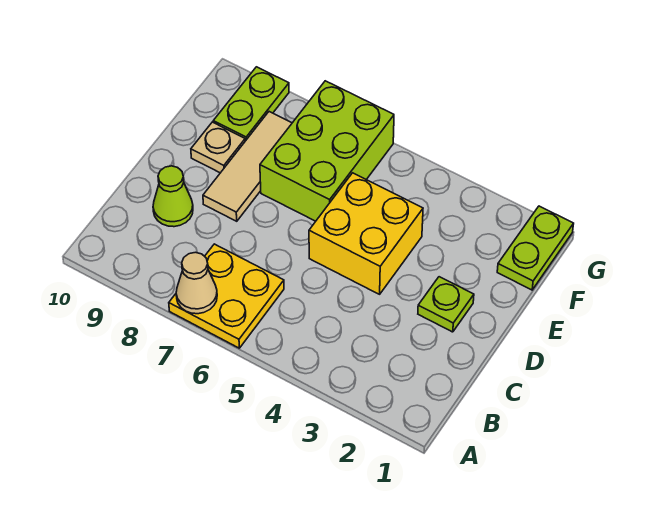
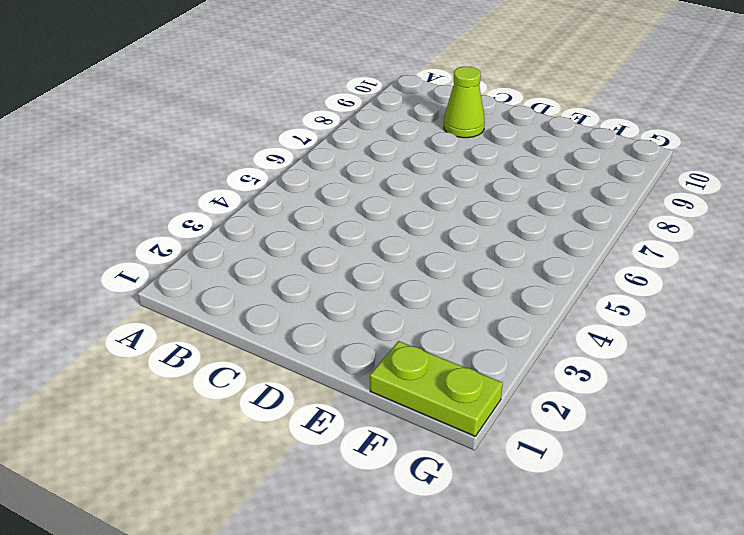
none -> yellow 2x2 plate [169,244,284,348]
none -> lime 1x1 plate [418,277,474,332]

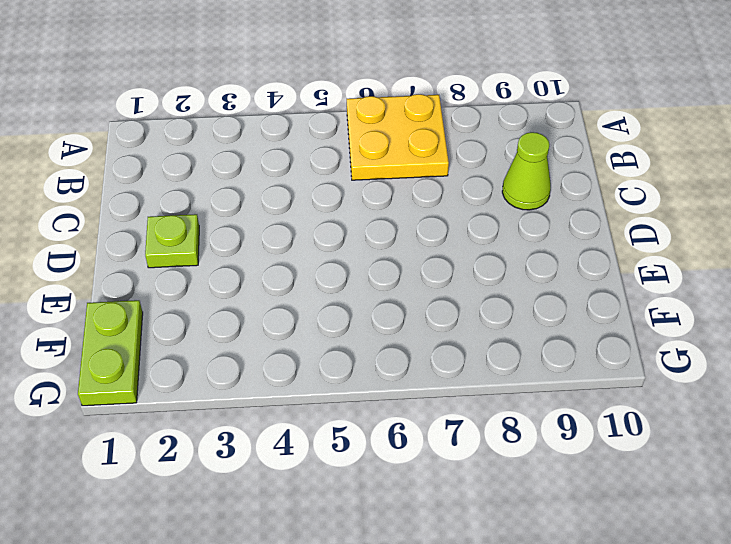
none -> yellow 2x2 brick [309,173,423,294]
none -> tan 1x3 tile [203,112,292,221]

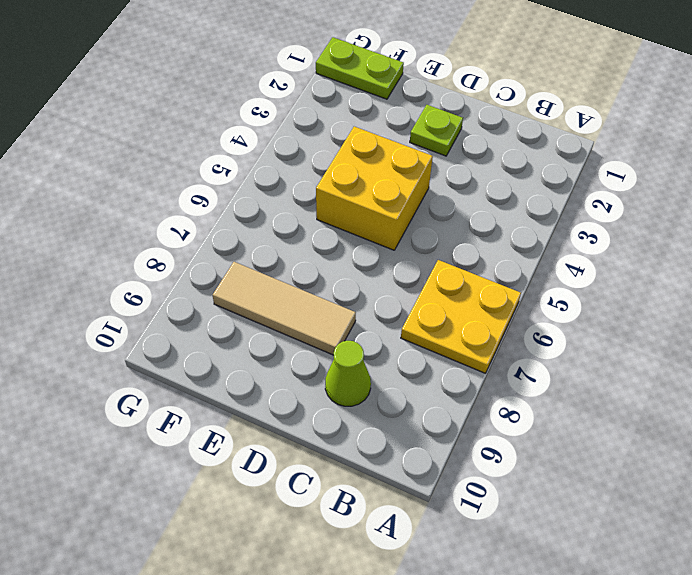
none -> lime 2x3 brick [260,81,394,221]
none -> tan 1x1 plate [191,122,245,173]

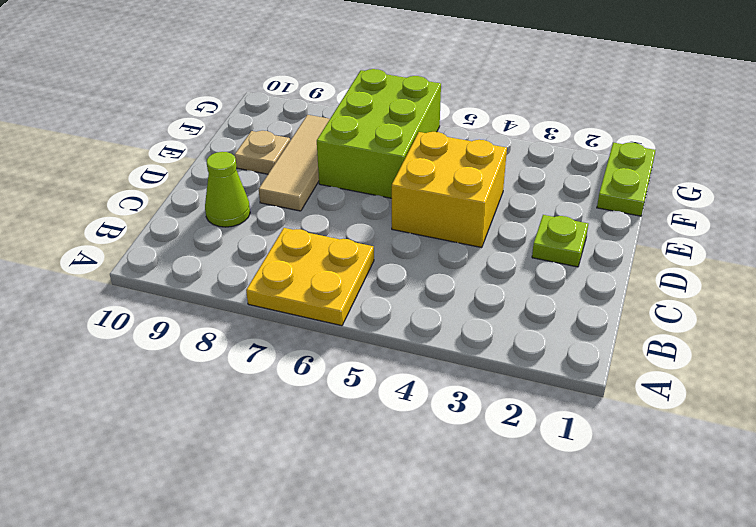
none -> lime 1x2 plate [213,67,289,141]
none -> tan 1x1 cone [176,252,217,314]

